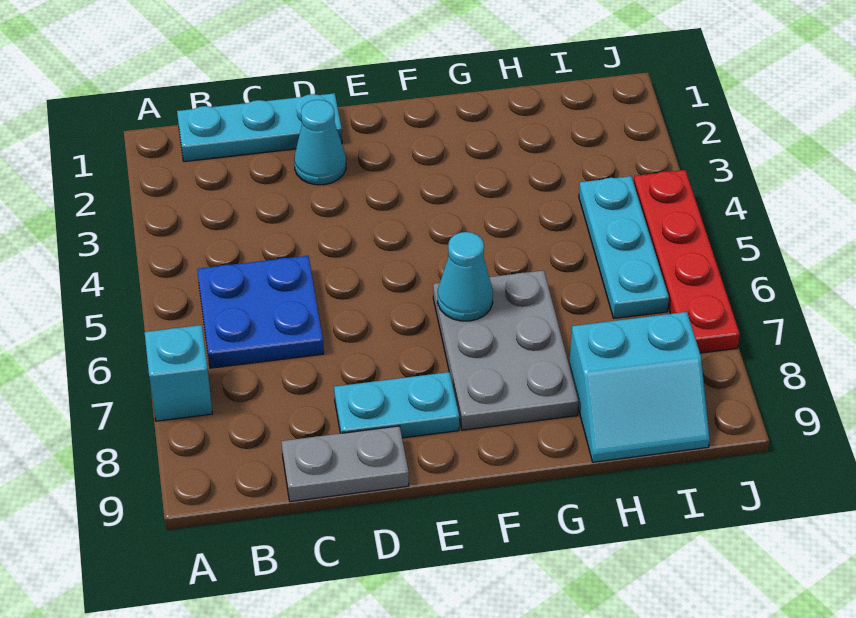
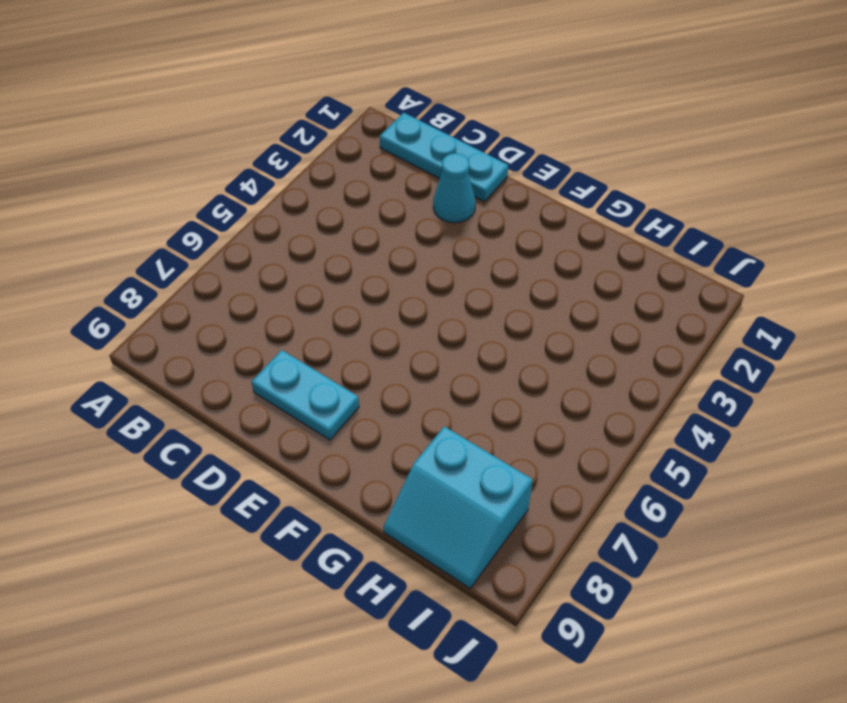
none -> cyan 1x1 brick [145,325,213,421]
none -> blue 2x2 plate [197,256,324,368]

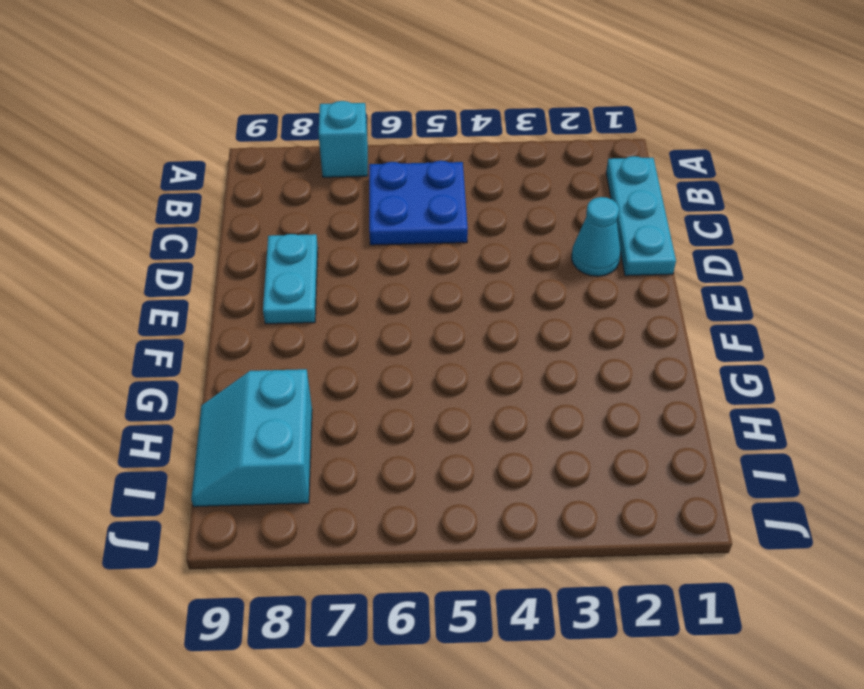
none -> grey 1x2 plate [281,426,409,502]
none -> grey 2x3 plate [433,270,578,430]

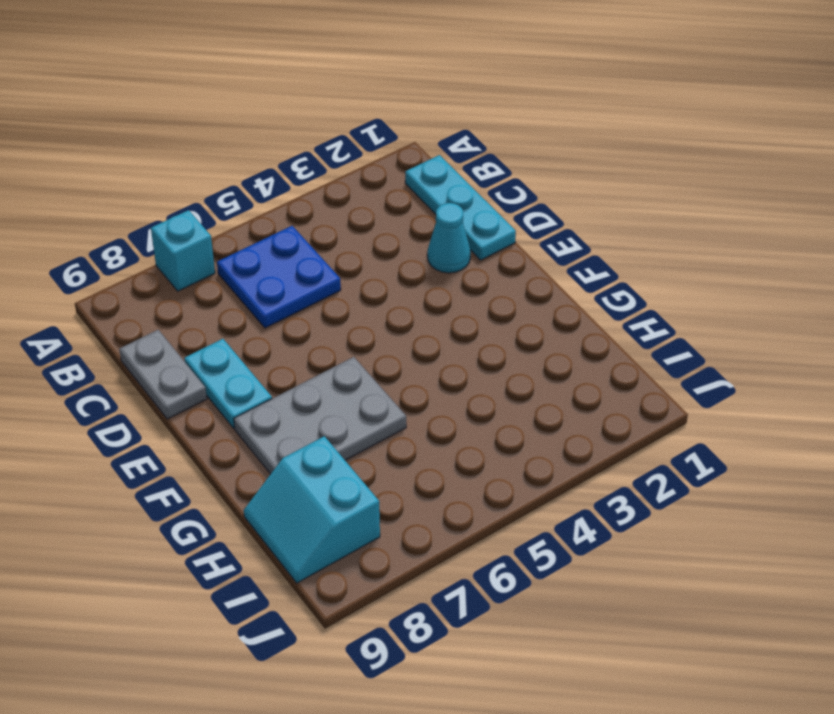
none -> cyan 1x3 plate [579,176,669,318]
none -> red 1x4 plate [634,170,740,353]

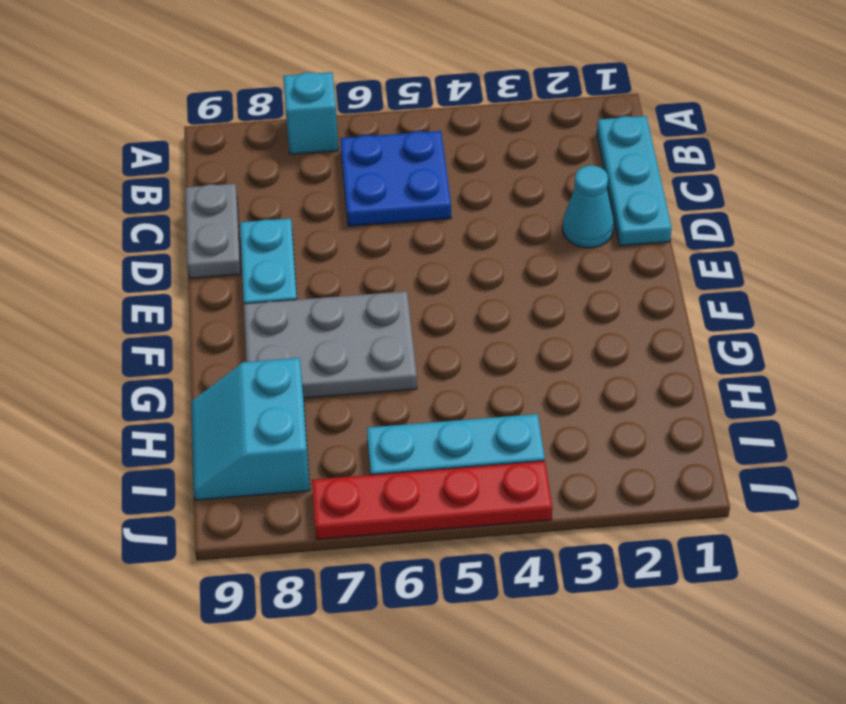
none -> cyan 1x1 cone [438,232,493,321]

